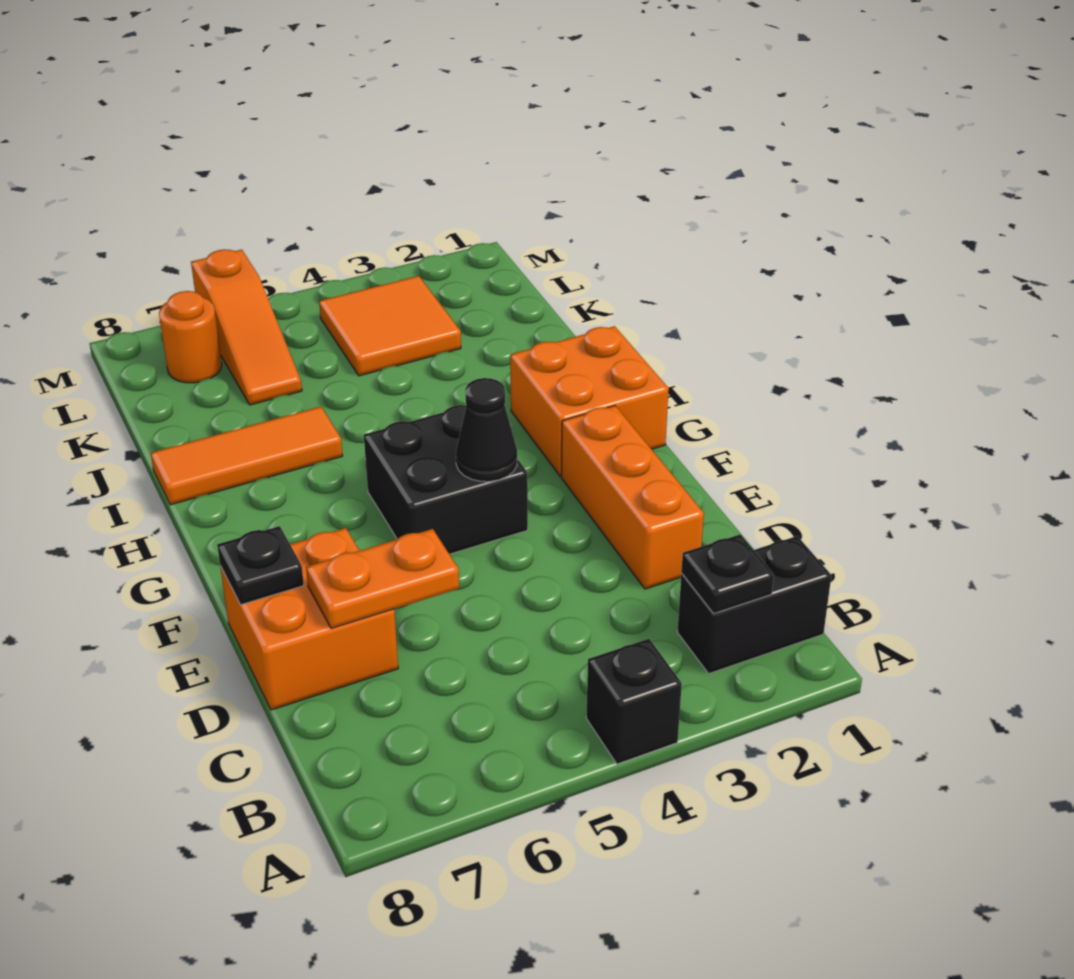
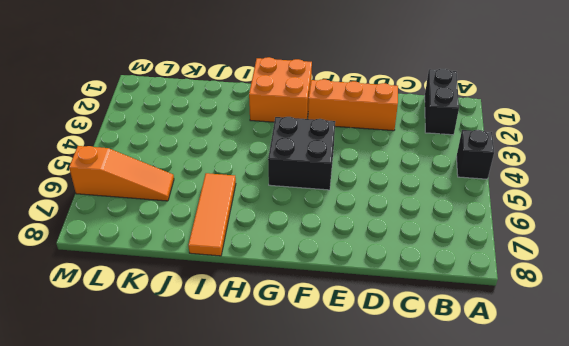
none -> orange 2x2 brick [220,528,398,710]
none -> orange 2x2 tile [319,276,461,376]
none -> orange 1x1 round brick [159,291,222,383]

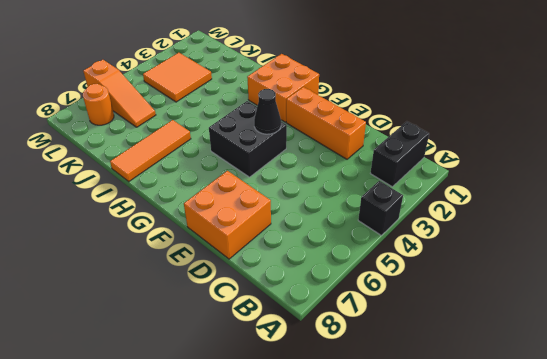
none -> black 1x1 plate [681,534,774,613]
none -> orange 1x2 plate [306,529,459,629]
none -> black 1x1 plate [217,526,304,605]

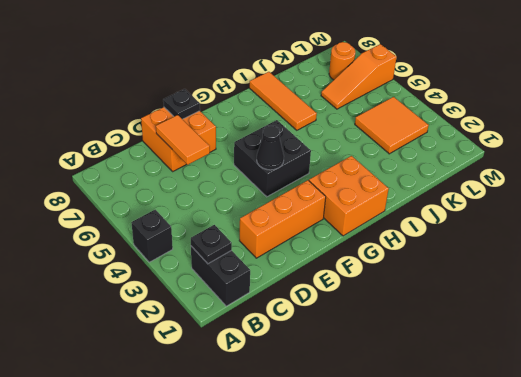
orange 1x2 tile [156,115,210,165] -> orange 1x2 plate [306,529,459,629]

